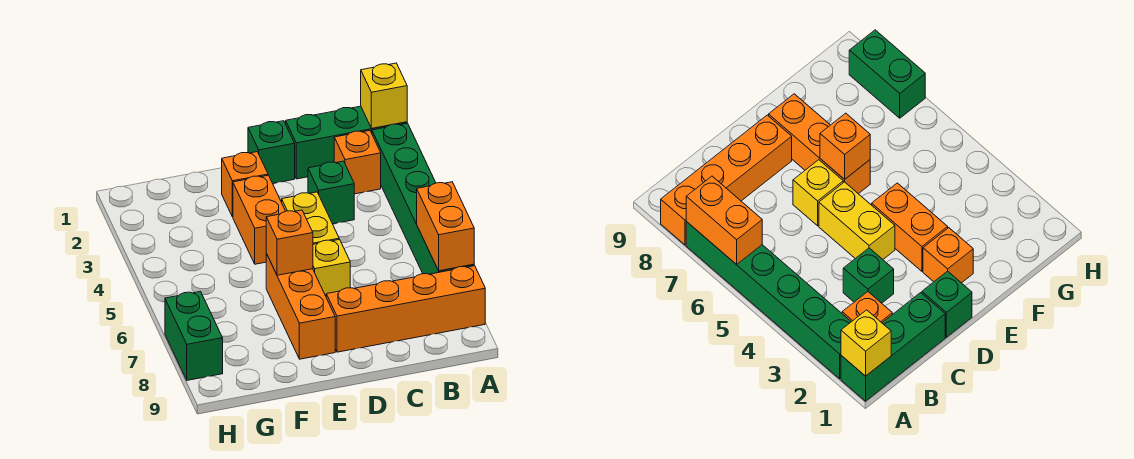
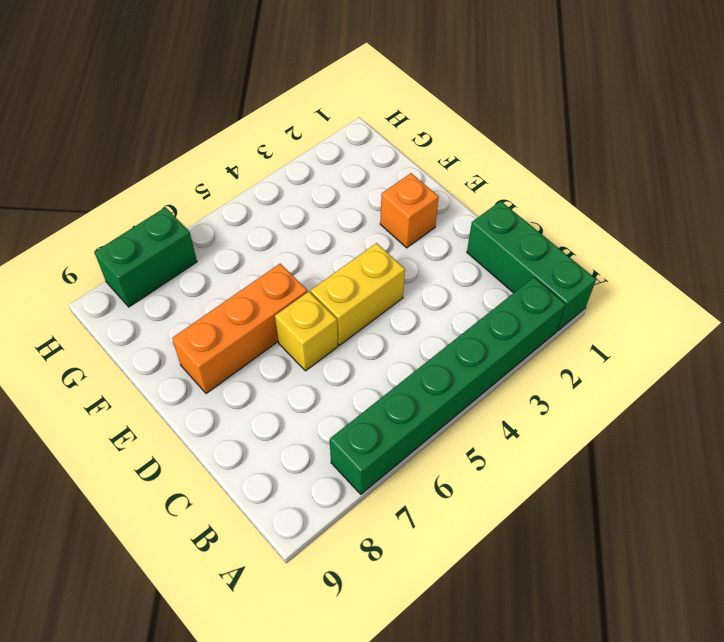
none -> orange 1x4 brick [326,266,485,352]
none -> orange 1x1 brick [334,130,381,194]
none -> green 1x1 brick [308,161,354,224]

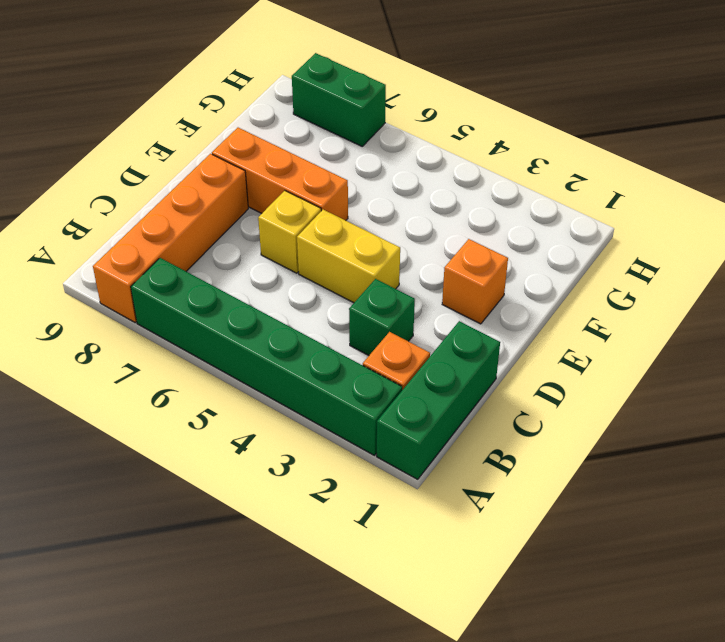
none -> green 1x1 brick [248,121,295,183]
none -> orange 1x2 brick [233,175,285,264]
none -> yellow 1x1 brick [361,63,407,128]

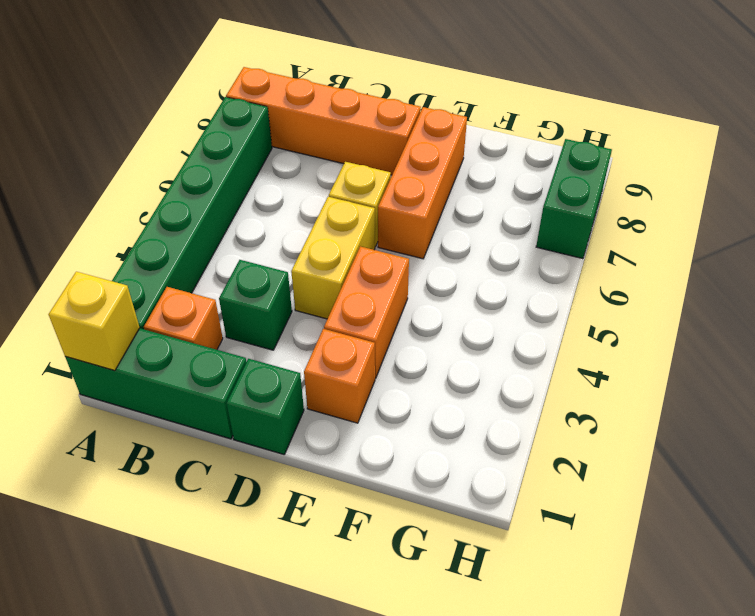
none -> orange 1x2 brick [417,182,474,271]
none -> orange 1x1 brick [266,210,313,275]

